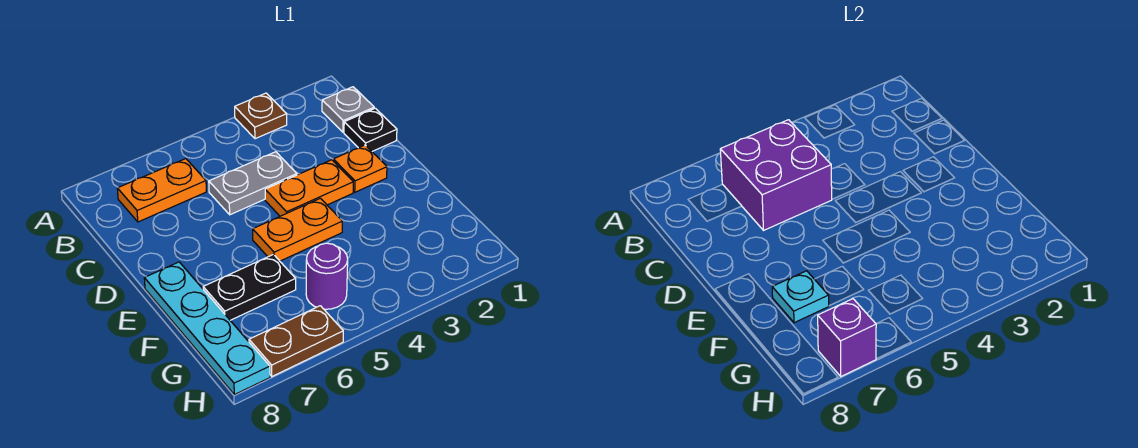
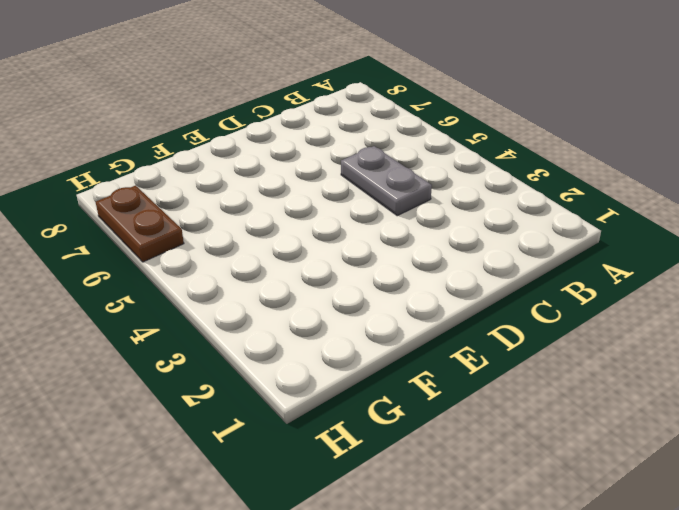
none -> brown 1x1 plate [235,93,287,139]
none -> grey 1x1 plate [322,87,374,132]
none -> orange 1x2 plate [117,159,206,222]

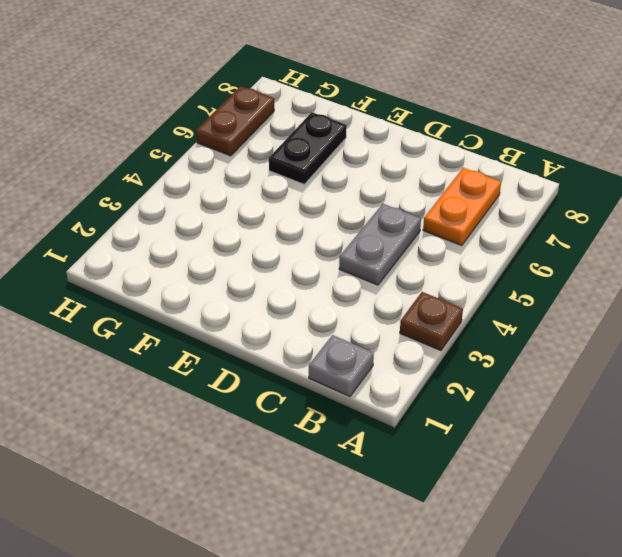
none -> black 1x1 plate [344,108,397,151]
none -> orange 1x1 plate [333,145,387,192]
none -> orange 1x2 plate [265,160,353,216]

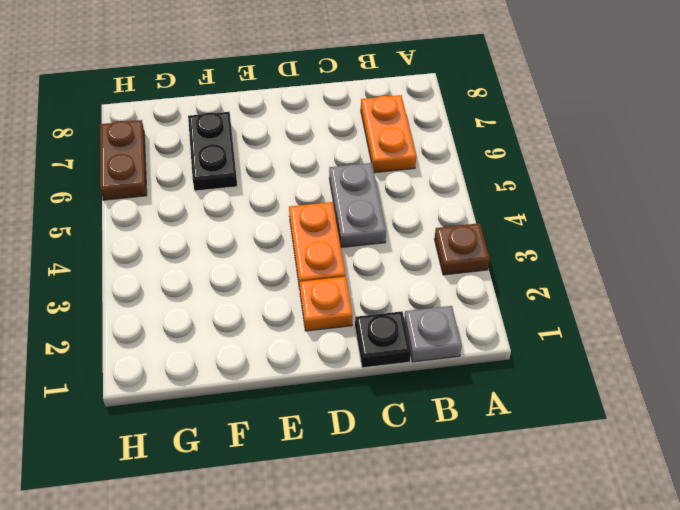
none -> orange 1x2 plate [253,198,342,261]
none -> cyan 1x4 plate [144,262,270,395]
none -> purple 1x1 round brick [306,243,348,309]

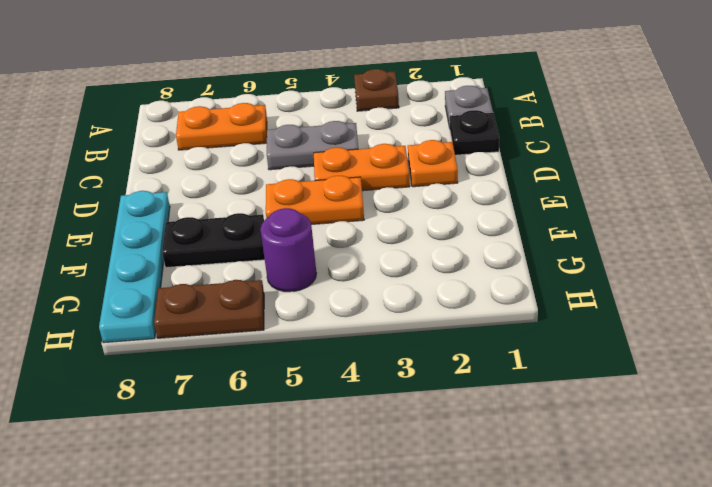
none -> purple 2x2 brick [720,120,832,230]
none -> cyan 1x1 plate [772,271,829,323]
none -> purple 1x1 brick [818,299,876,376]

